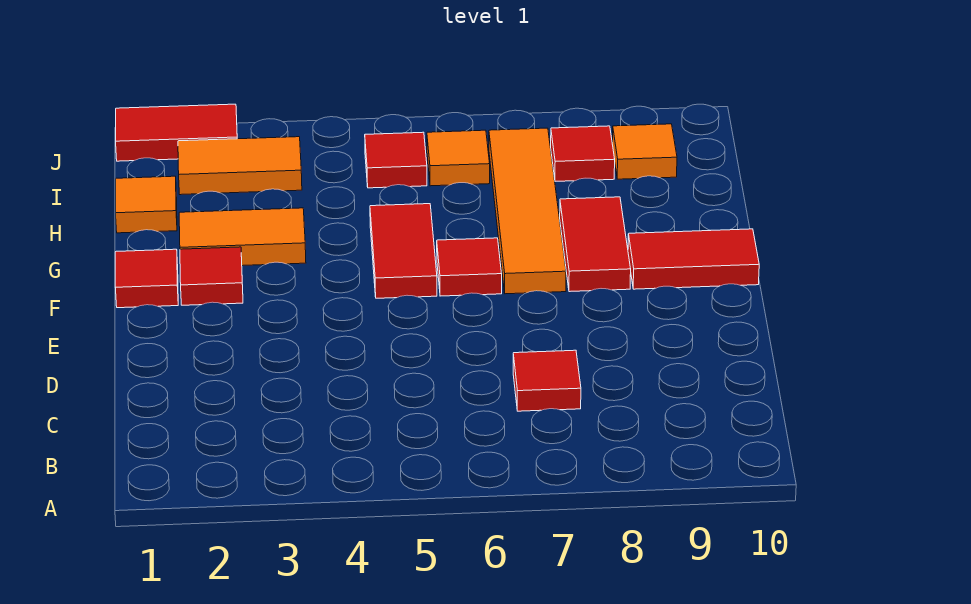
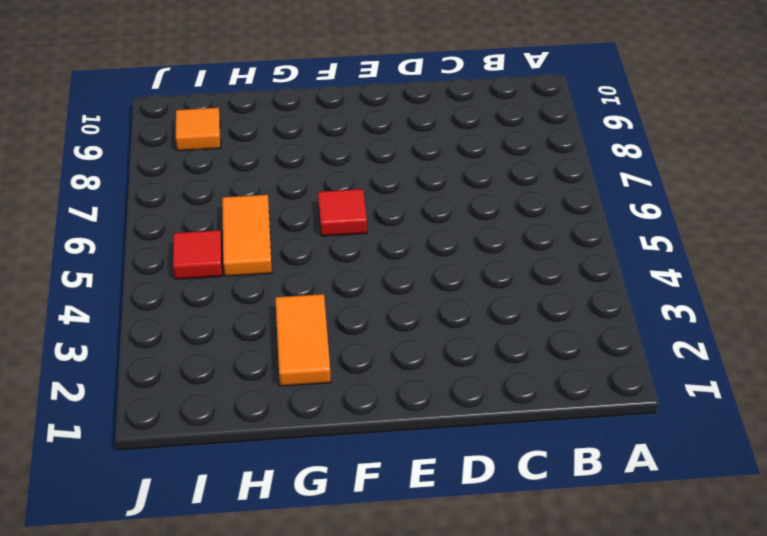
orange 1x2 tile [222,195,272,276] -> orange 1x2 tile moved to [178,137,302,195]
none -> red 1x1 tile [513,350,581,411]
none -> red 1x1 tile [115,249,178,308]
none -> red 1x1 tile [180,247,243,305]

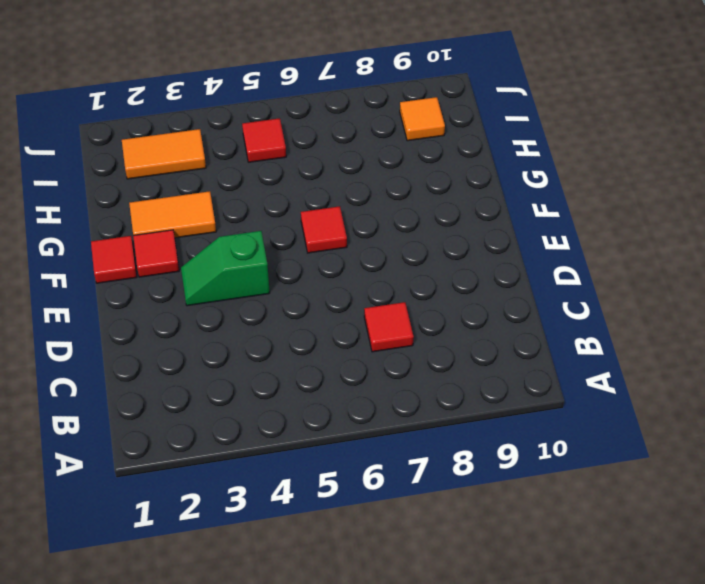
green 1x2 slope [181,231,270,306] -> none
none -> red 1x2 tile [370,204,437,298]
none -> orange 1x4 tile [489,128,566,294]
none -> red 1x2 tile [560,197,631,292]

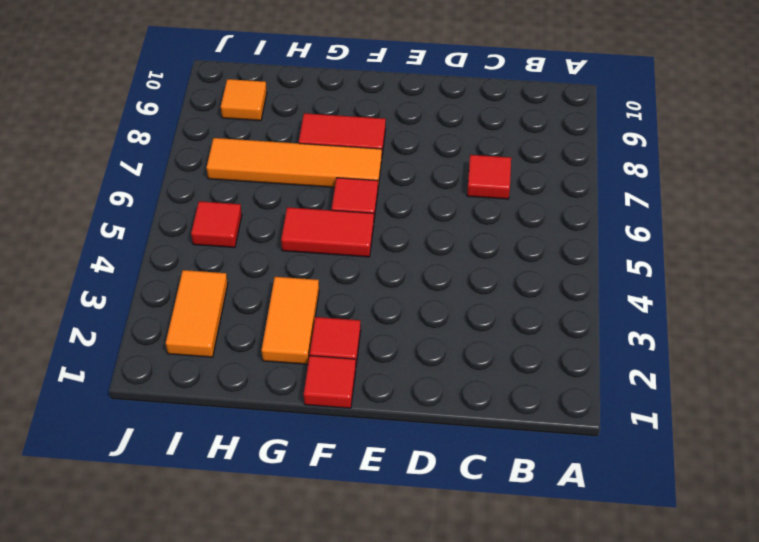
none -> red 1x2 tile [628,229,759,289]
none -> orange 1x1 tile [116,176,177,233]
none -> orange 1x1 tile [427,130,490,186]

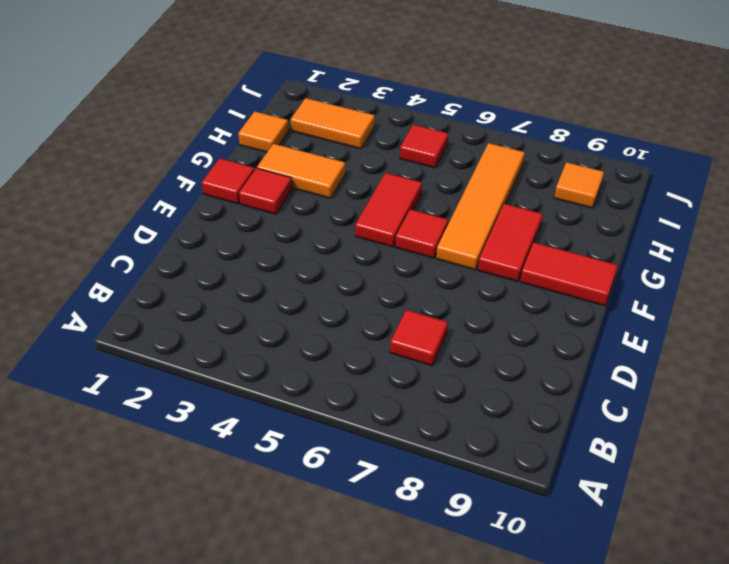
none -> orange 1x1 tile [427,130,490,186]
none -> red 1x1 tile [551,126,615,181]
none -> red 1x2 tile [116,104,237,161]

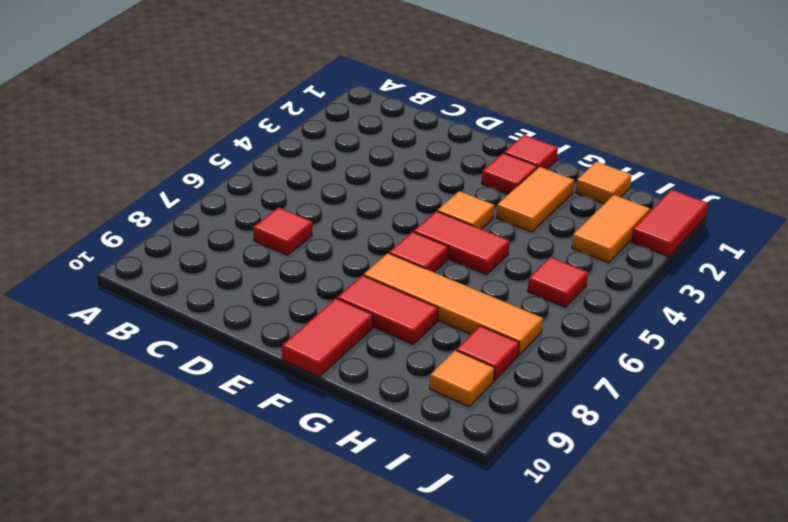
orange 1x1 tile [437,191,494,229] -> orange 1x1 tile moved to [427,130,490,186]

